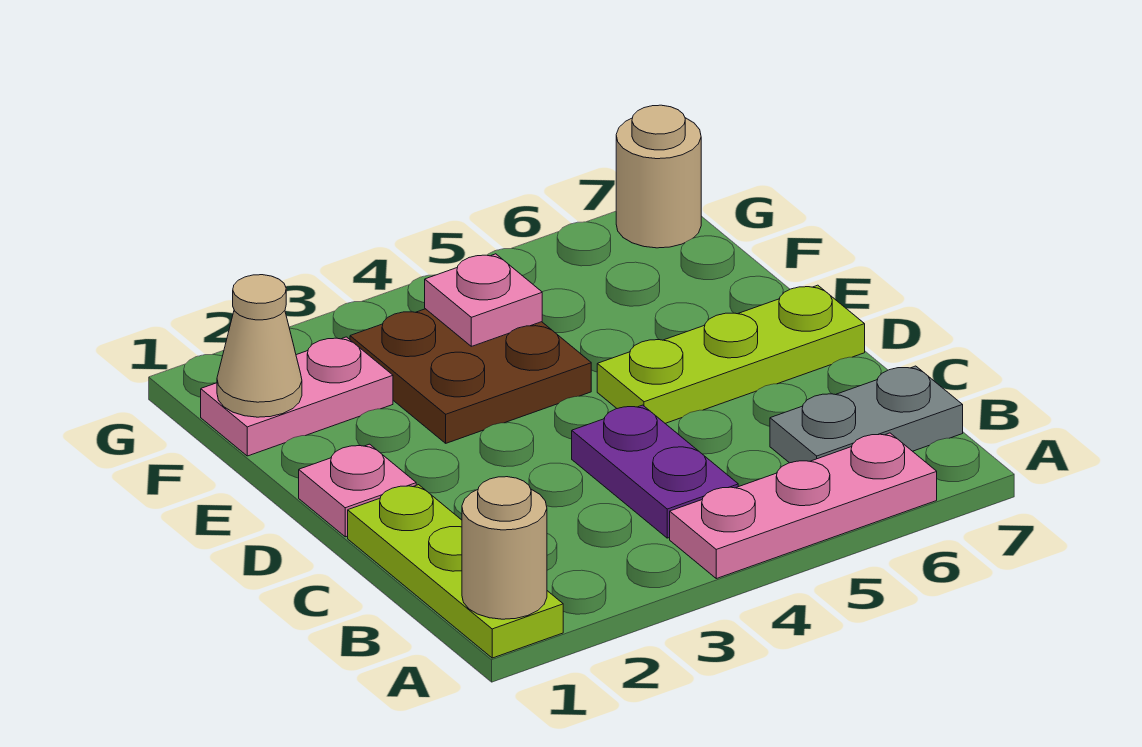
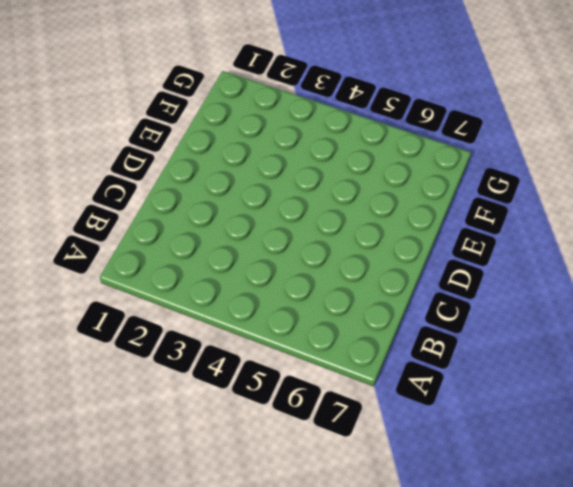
none -> lime 1x3 plate [348,485,563,658]
none -> pink 1x3 plate [670,433,937,579]
none -> purple 1x2 plate [572,405,738,538]

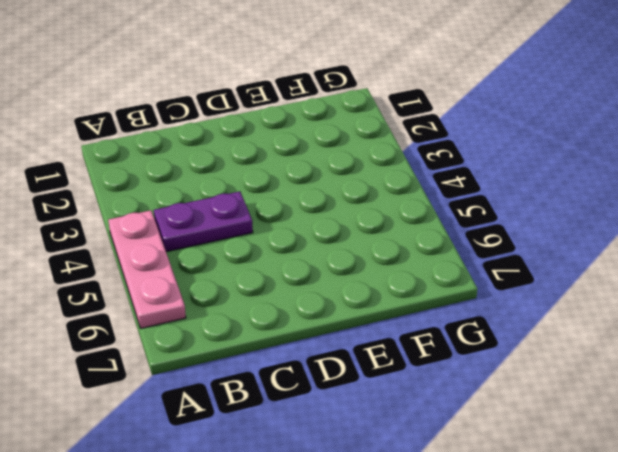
none -> lime 1x3 plate [348,485,563,658]
none -> grey 1x2 plate [770,366,963,463]
none -> pink 1x1 plate [299,444,416,537]

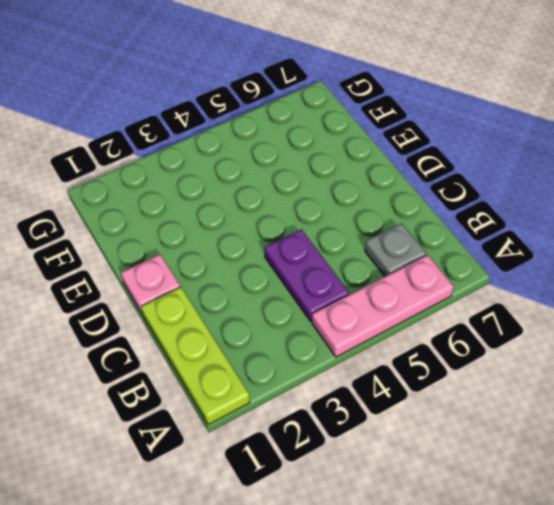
grey 1x1 plate [365,223,426,276] -> grey 1x2 plate [770,366,963,463]
none -> lime 1x3 plate [597,285,865,424]
none -> brown 2x2 plate [350,309,591,443]
none -> pink 1x2 plate [201,337,393,456]

